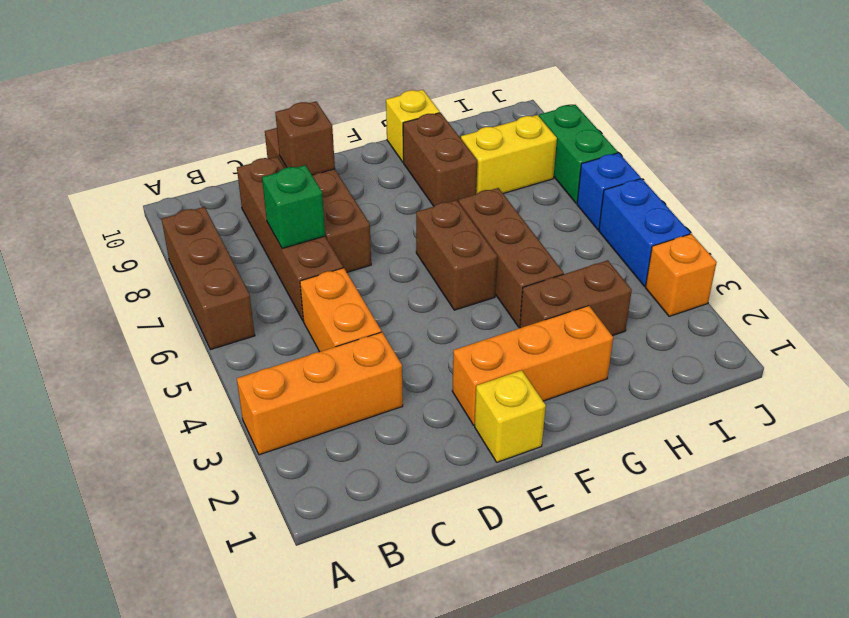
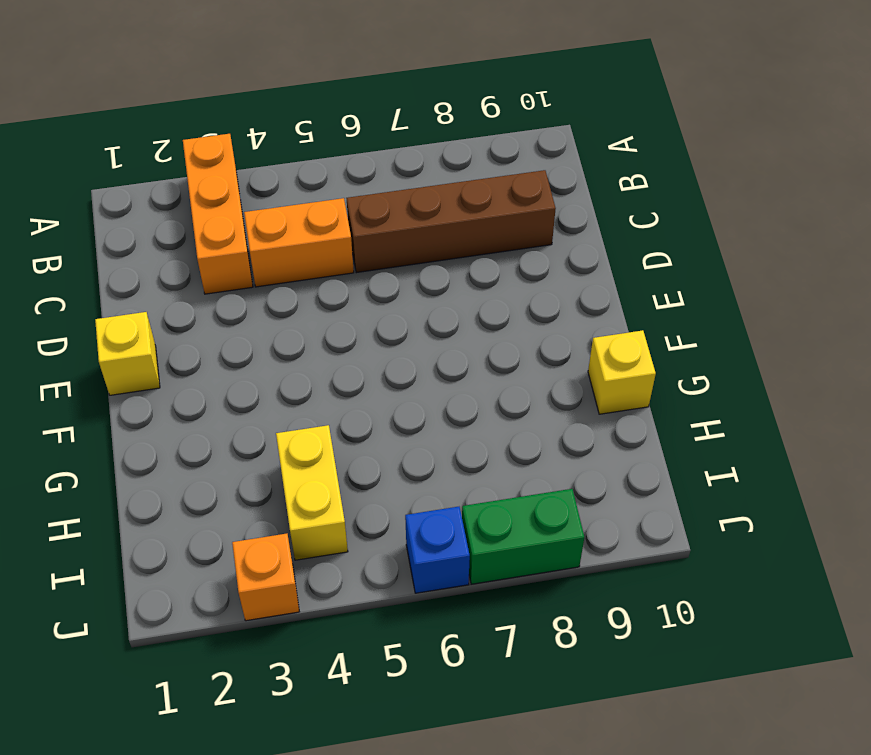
yellow 1x2 brick [276,425,348,560] -> yellow 1x2 brick moved to [461,115,557,194]
none -> brown 1x3 brick [162,207,255,350]
none -> brown 1x4 brick [265,128,371,272]
none -> orange 1x3 brick [452,306,613,425]

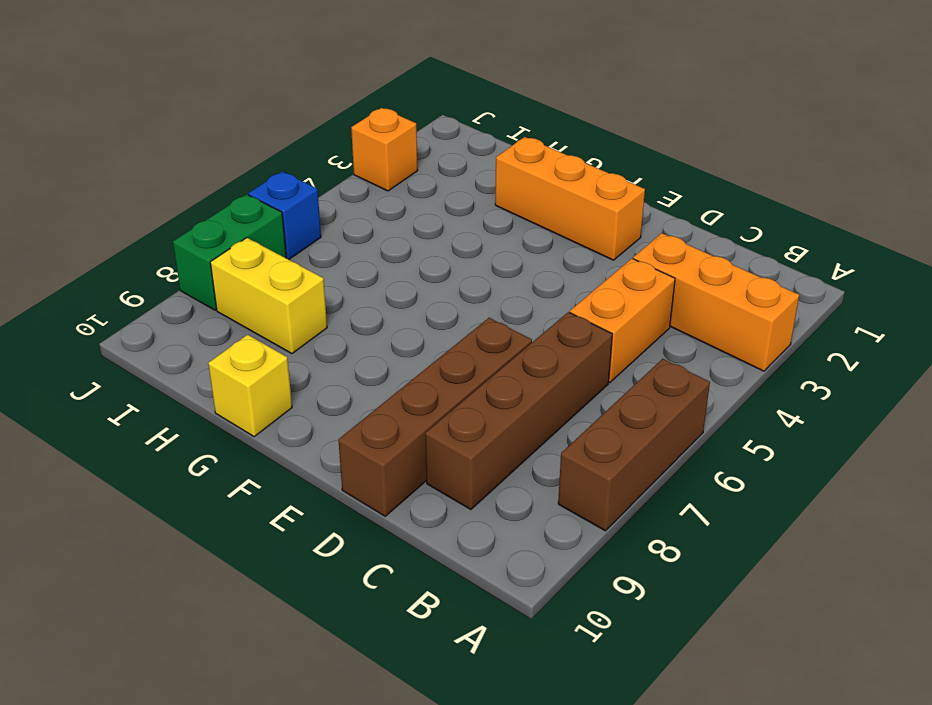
none -> yellow 1x1 brick [475,370,546,462]
none -> brown 1x2 brick [416,200,497,310]
none -> brown 1x2 brick [520,260,632,336]

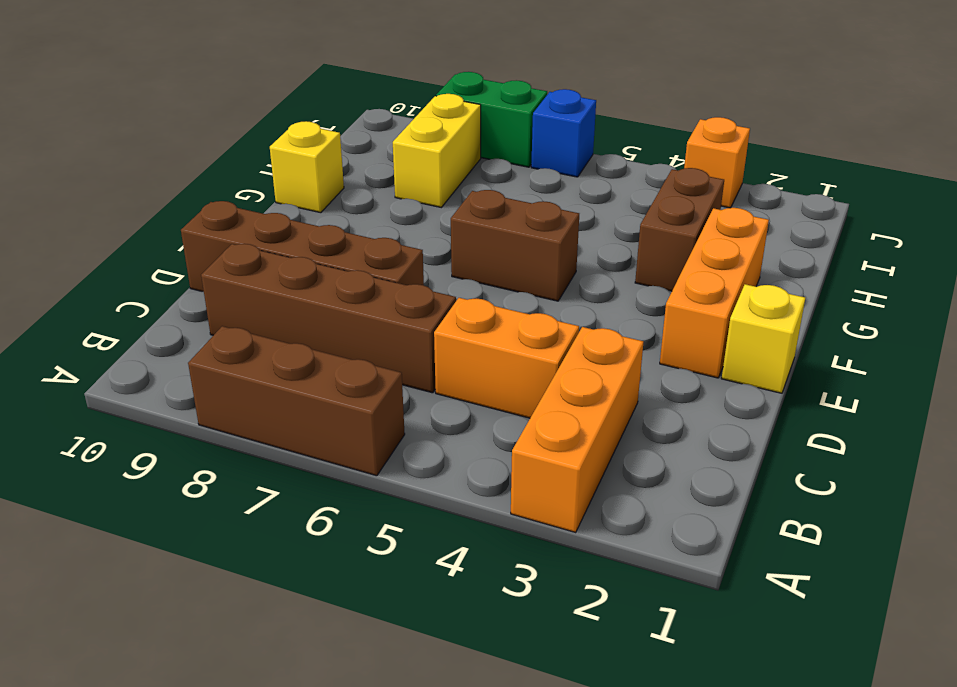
none -> brown 1x3 brick [459,188,564,327]
none -> brown 1x2 brick [403,113,477,206]
none -> blue 1x2 brick [599,179,690,286]

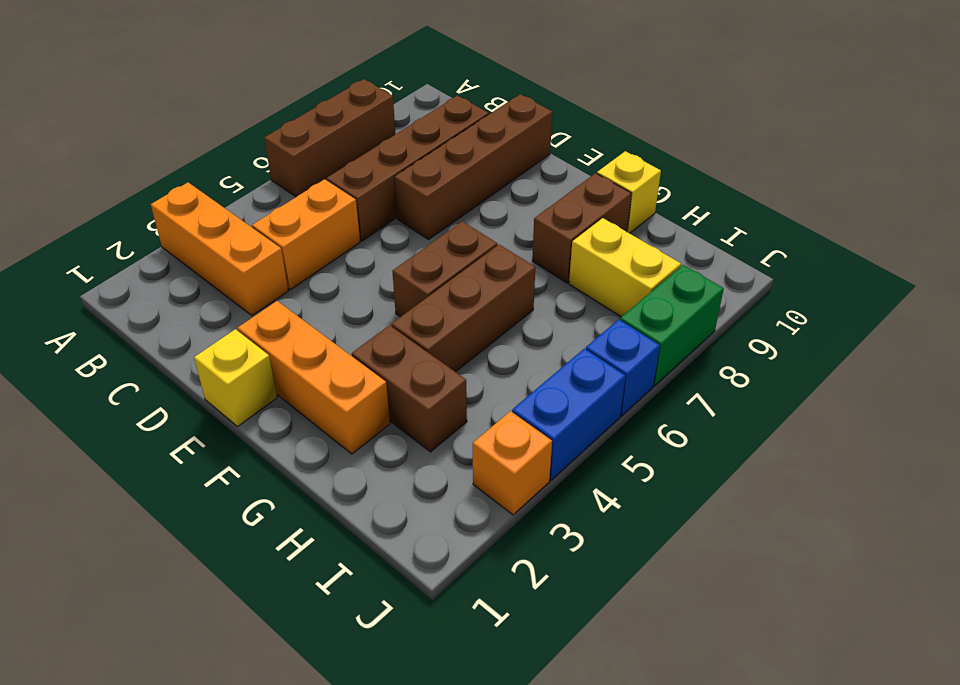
none -> green 1x1 brick [262,165,325,249]
none -> brown 1x1 brick [275,101,335,175]

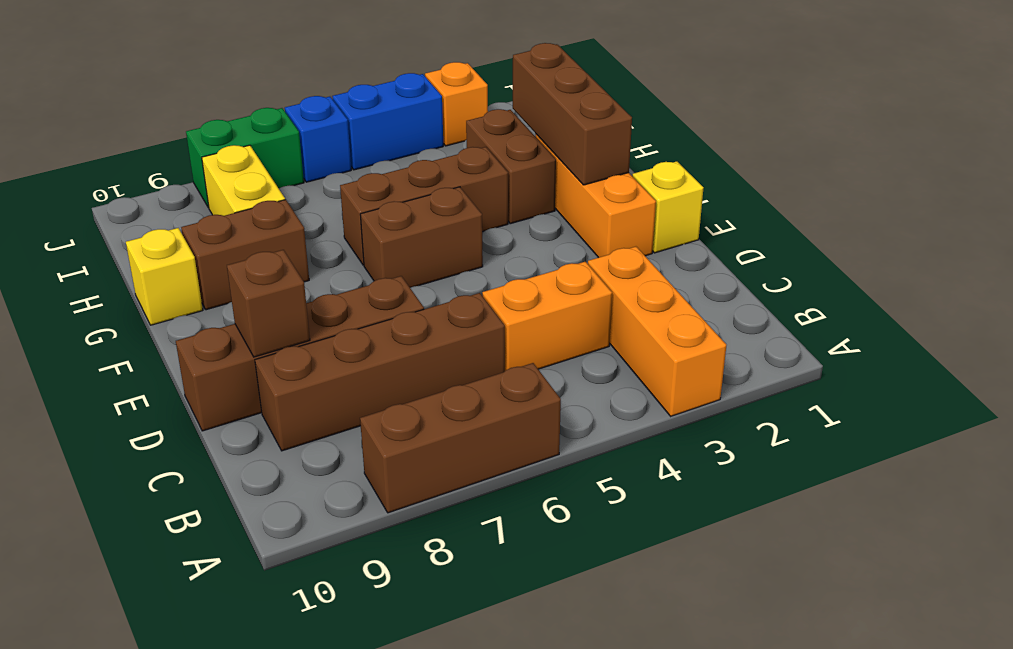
brown 1x3 brick [513,43,632,185] -> none
none -> green 1x1 brick [262,165,325,249]

